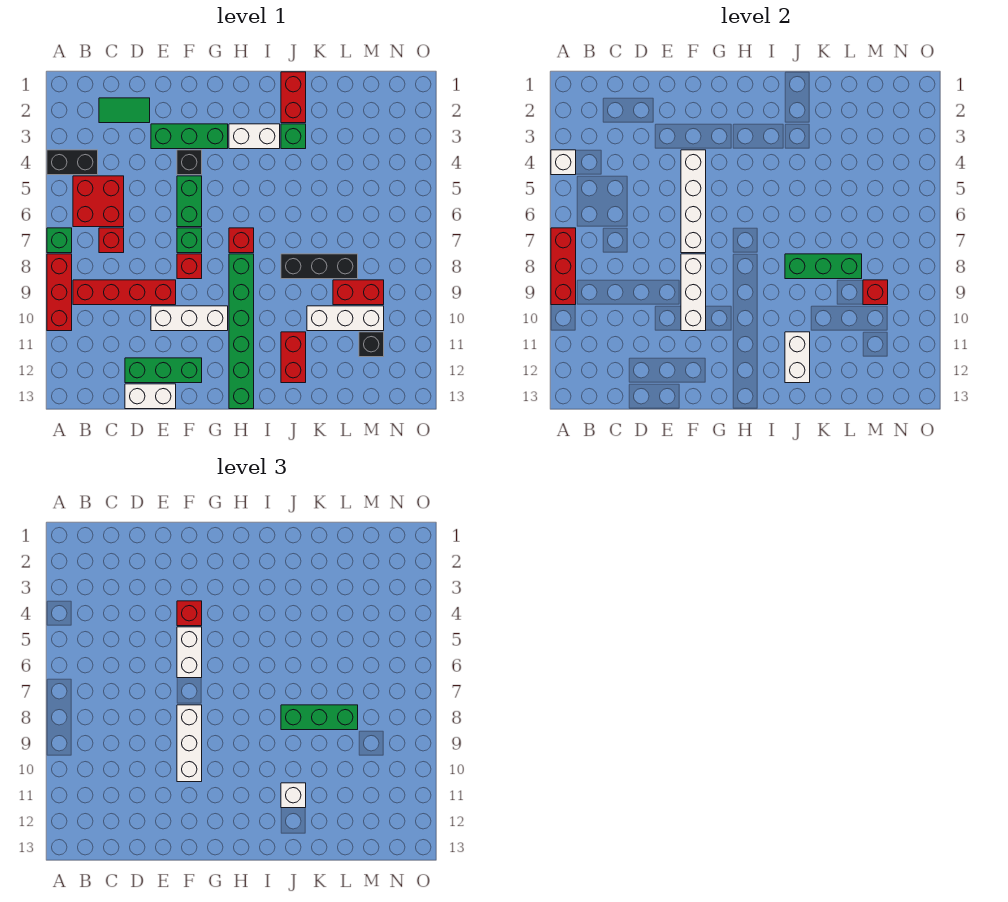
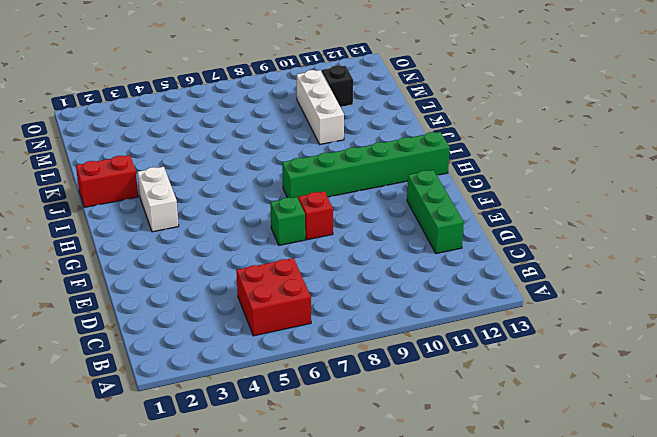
none -> black 1x2 brick [47,150,98,175]
none -> green 1x1 brick [47,228,72,253]
none -> red 1x3 brick [47,254,72,331]
none -> red 1x4 brick [73,280,176,305]

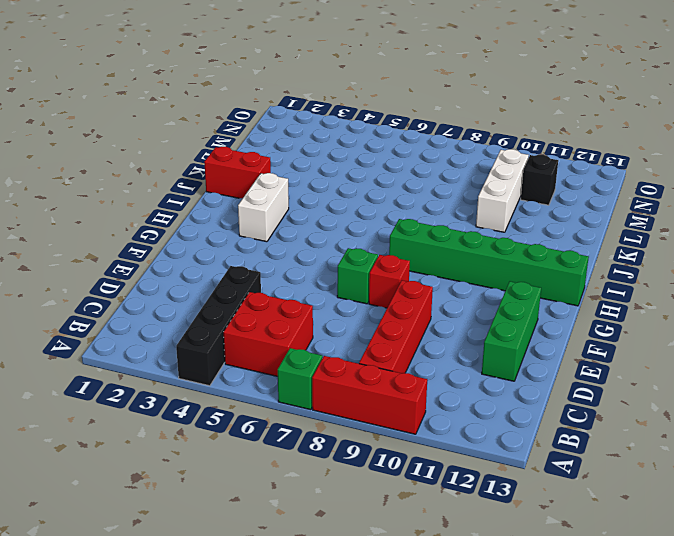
black 1x4 brick [176,266,261,386] -> black 1x2 brick [47,150,98,175]
none -> green 1x2 tile [99,98,150,123]
none -> red 1x1 brick [99,228,124,253]
none -> white 1x2 brick [125,384,176,409]
none -> green 1x3 brick [151,124,228,149]

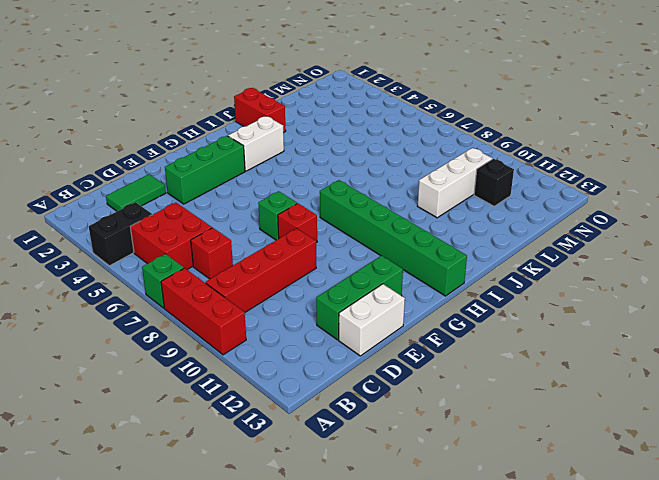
none -> white 1x3 brick [151,306,228,331]
none -> black 1x1 brick [177,150,202,175]
none -> green 1x2 brick [177,176,202,227]
none -> red 1x1 brick [229,228,254,253]

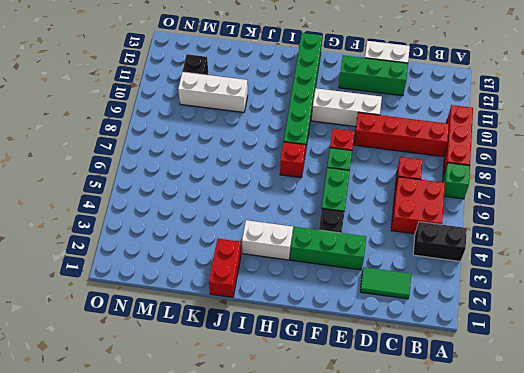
none -> green 1x1 brick [281,124,306,149]
none -> black 1x3 brick [281,254,358,279]
none -> red 1x2 brick [281,332,306,383]
none -> red 1x2 brick [333,280,384,305]

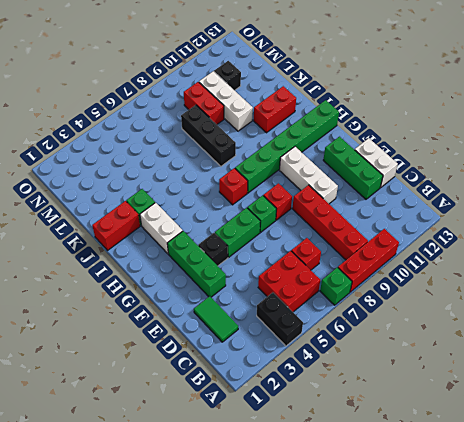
none -> white 1x1 brick [551,150,576,175]
none -> red 1x3 brick [551,228,576,305]
none -> white 1x4 brick [681,150,706,253]
none -> white 1x3 brick [681,254,706,331]

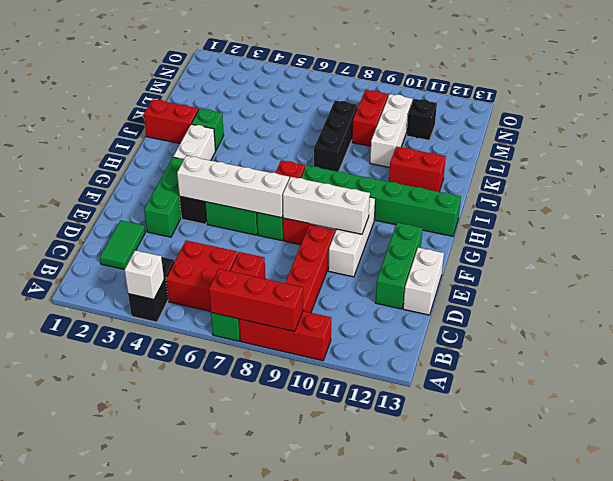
none -> green 1x3 brick [785,254,862,279]
none -> white 1x2 brick [785,332,810,383]
none -> red 1x1 brick [863,280,888,305]
none -> red 1x1 brick [177,601,202,626]

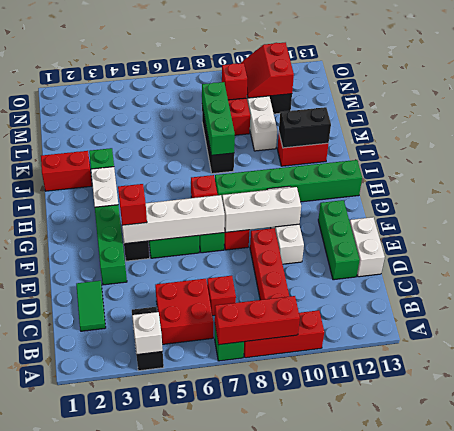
black 1x2 brick [279,107,331,148] -> white 1x2 brick [785,332,810,383]
red 2x2 slope [241,43,294,98] -> none
none -> white 1x2 brick [177,627,202,678]
none -> white 1x3 brick [177,705,202,782]
none -> green 1x3 brick [281,705,358,730]
none -> white 1x1 brick [281,783,306,808]

